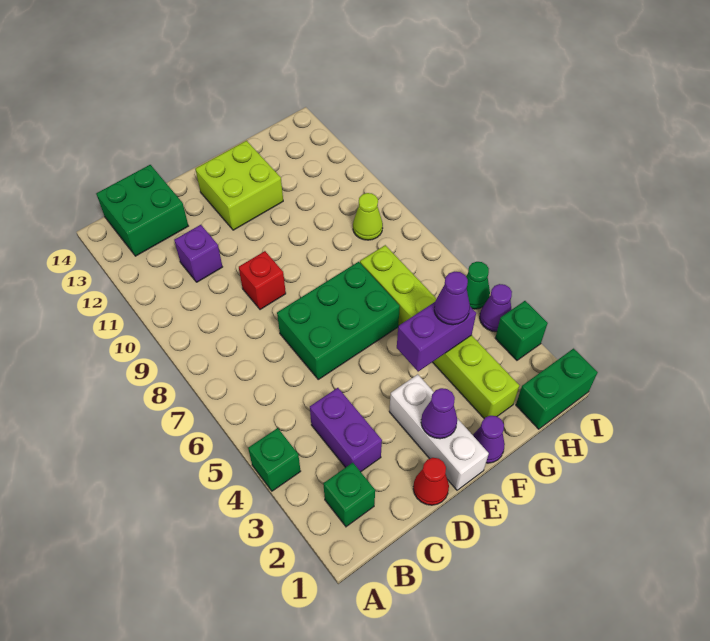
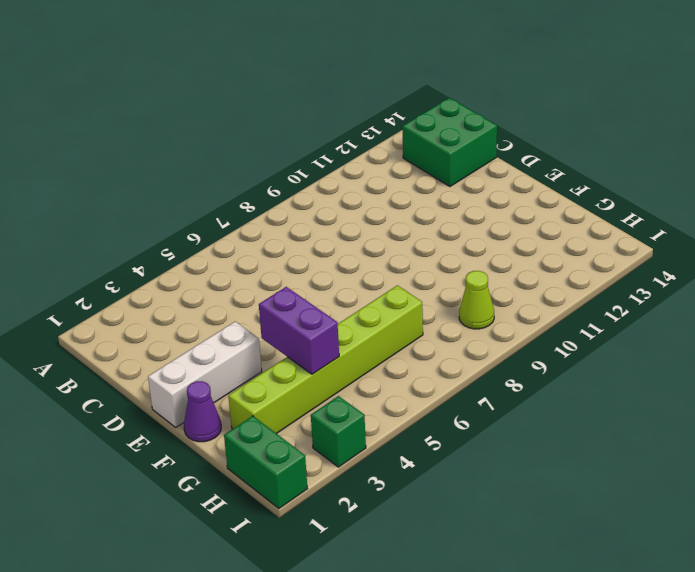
none -> green 1x1 brick [248,428,301,491]
none -> green 1x1 brick [323,463,375,527]
none -> purple 1x2 brick [310,388,382,472]

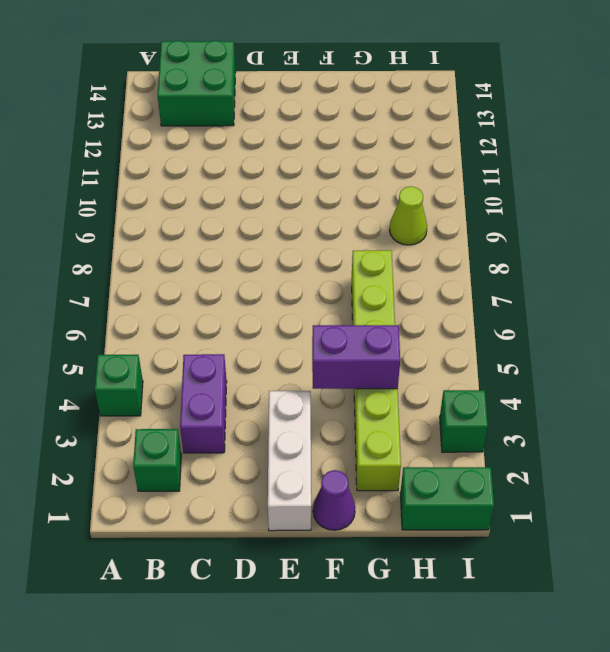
none -> purple 1x1 brick [174,225,222,282]
none -> red 1x1 cone [413,458,449,505]
none -> green 2x3 brick [277,262,400,379]

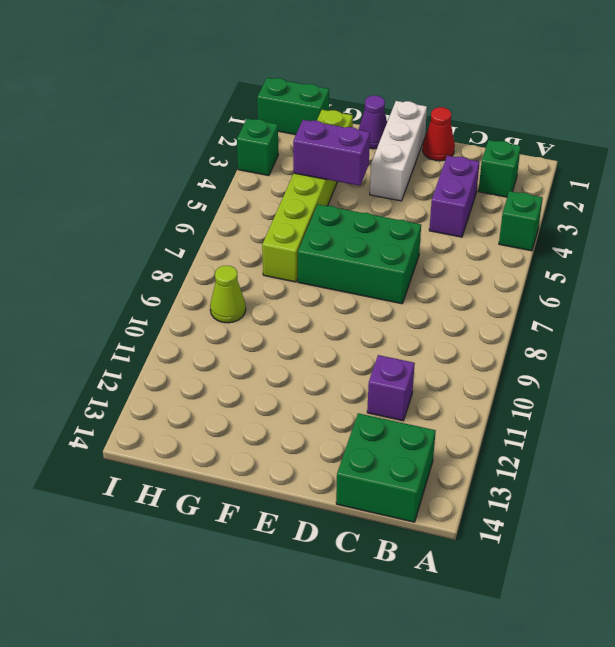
none -> red 1x1 brick [239,251,286,310]
none -> lime 2x2 brick [195,141,283,230]
none -> purple 1x1 cone [480,284,512,332]

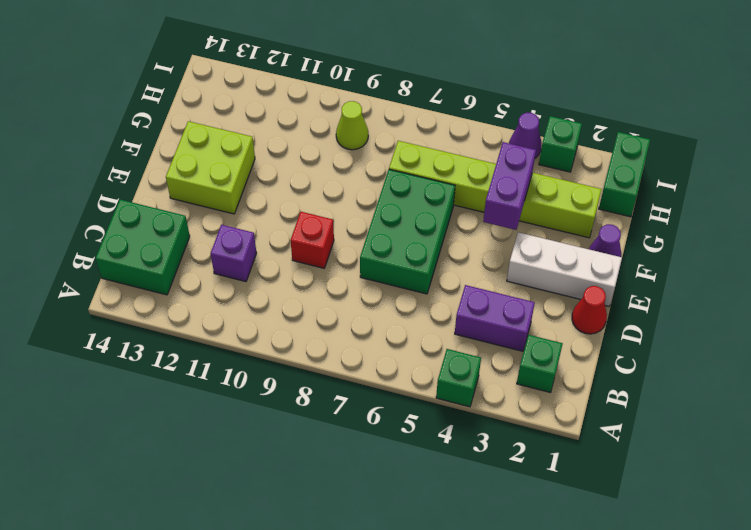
none -> green 1x1 cone [466,262,490,309]
none -> purple 1x1 cone [421,388,457,439]
none -> purple 1x1 cone [434,272,470,325]

